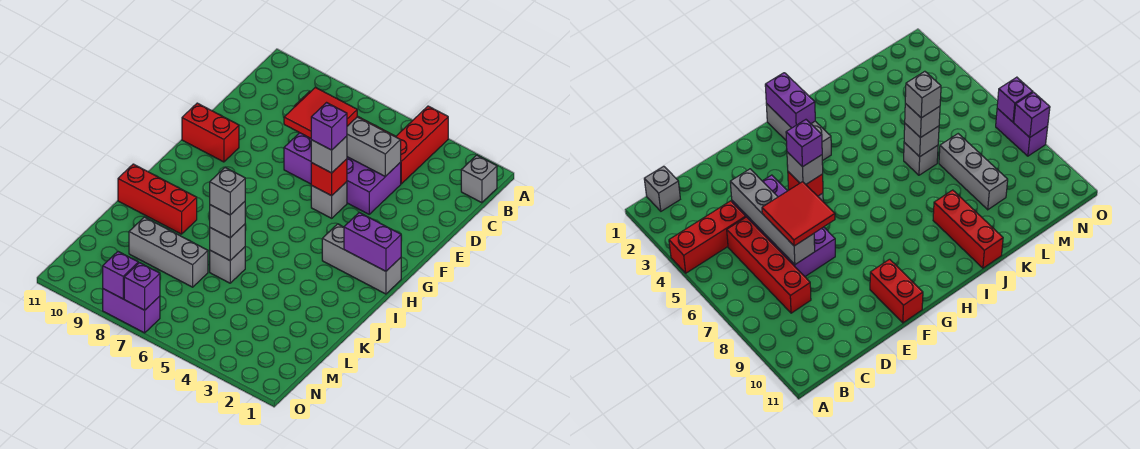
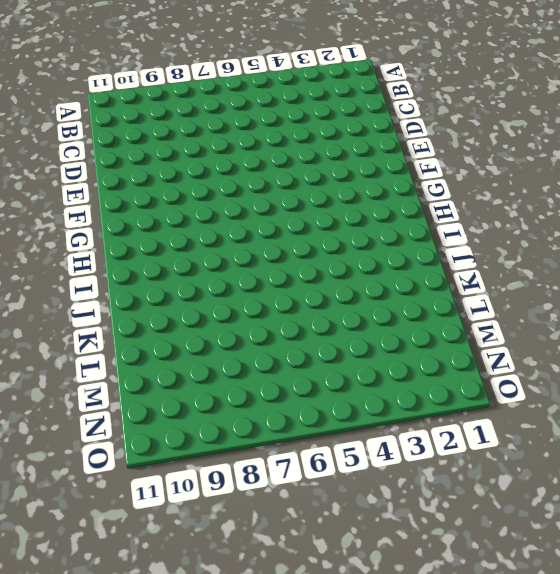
none -> red 1x3 brick [396,106,448,184]
none -> grey 1x1 brick [461,155,497,203]
none -> red 1x4 brick [727,217,811,313]

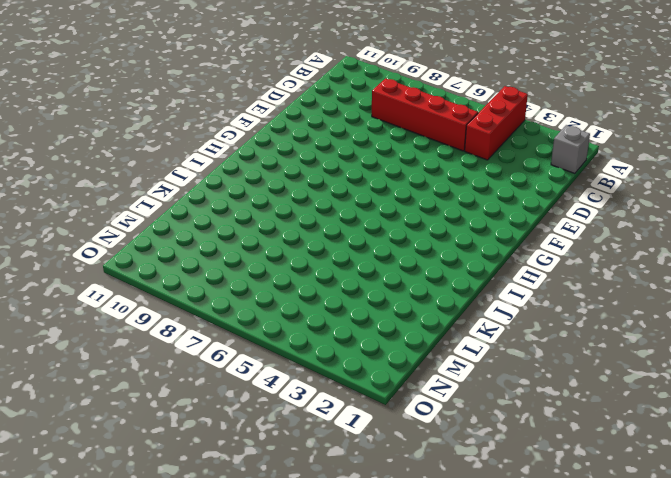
none -> purple 2x4 brick [284,133,401,214]
none -> grey 1x1 brick [311,182,347,218]
none -> red 1x2 brick [182,103,239,162]

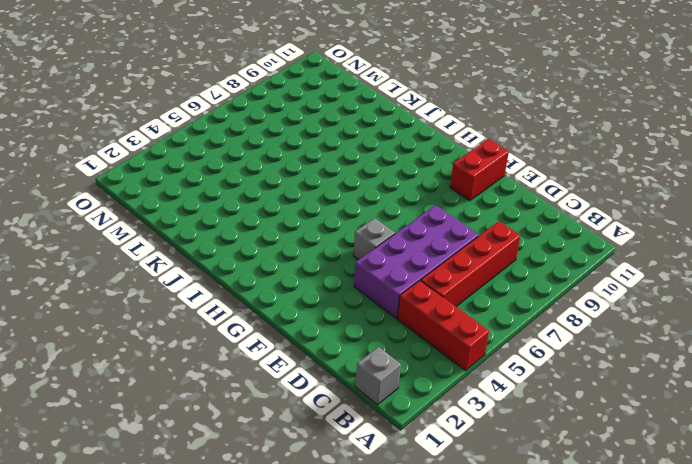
none -> grey 1x3 brick [322,224,401,294]
none -> red 1x3 brick [118,164,197,234]
none -> grey 1x1 brick [210,247,245,283]

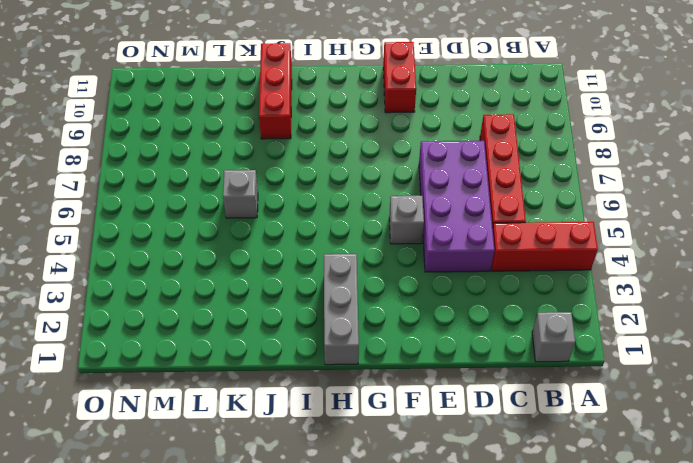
none -> grey 1x3 brick [129,217,208,287]
none -> purple 1x2 brick [103,289,160,333]
none -> grey 1x4 brick [347,117,401,176]

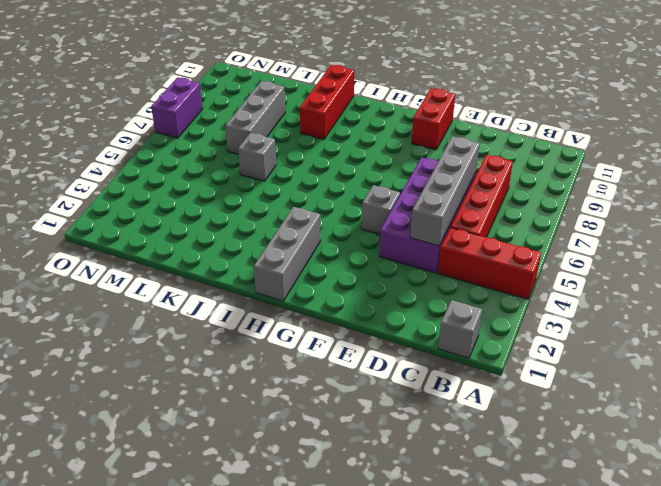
none -> red 1x1 brick [311,159,347,196]
none -> purple 1x2 brick [344,213,401,271]
none -> grey 1x1 brick [210,224,245,260]

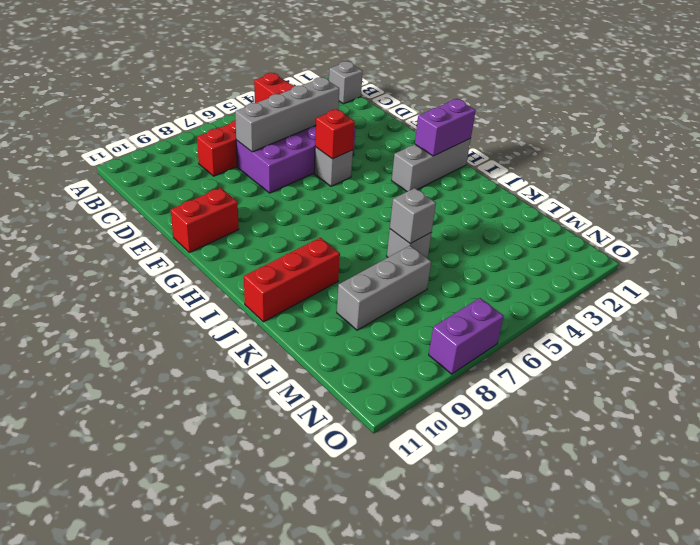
none -> purple 1x1 brick [124,263,160,310]
none -> purple 1x1 brick [103,252,138,299]
none -> red 2x2 tile [284,87,357,138]

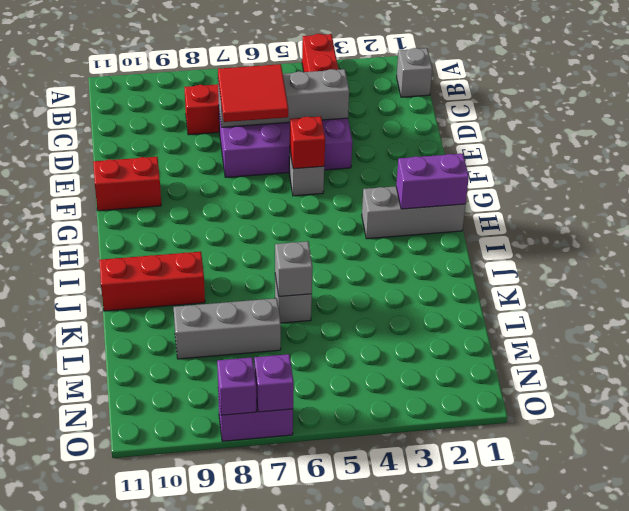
none -> grey 1x1 brick [311,136,347,173]
none -> grey 1x1 brick [210,202,245,238]
none -> purple 1x1 brick [311,103,347,150]

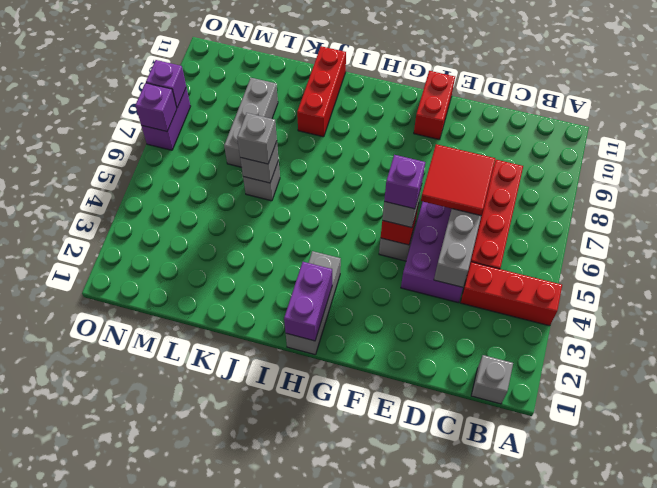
none -> grey 1x1 brick [210,168,245,215]

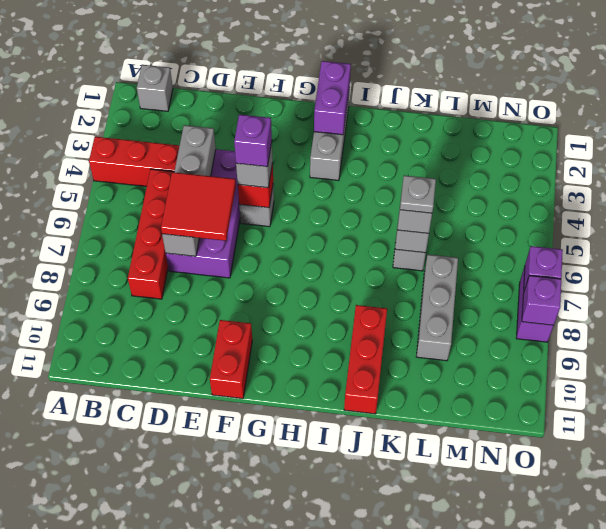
grey 1x1 plate [400,175,436,213] -> grey 1x1 brick [210,168,245,215]

